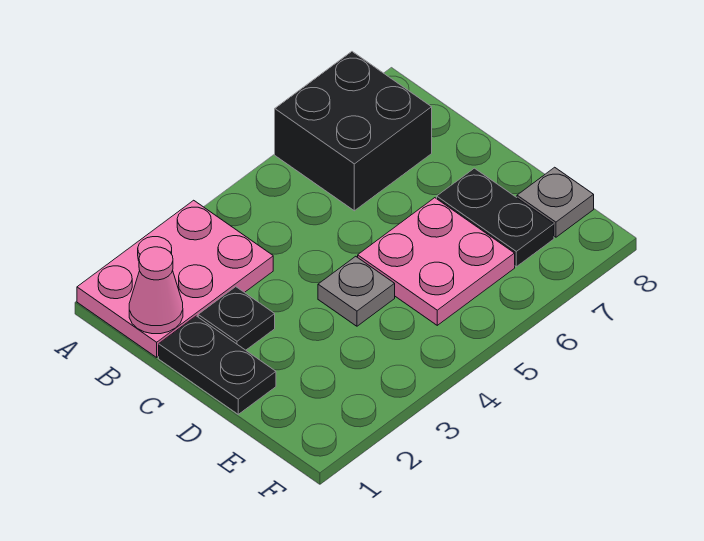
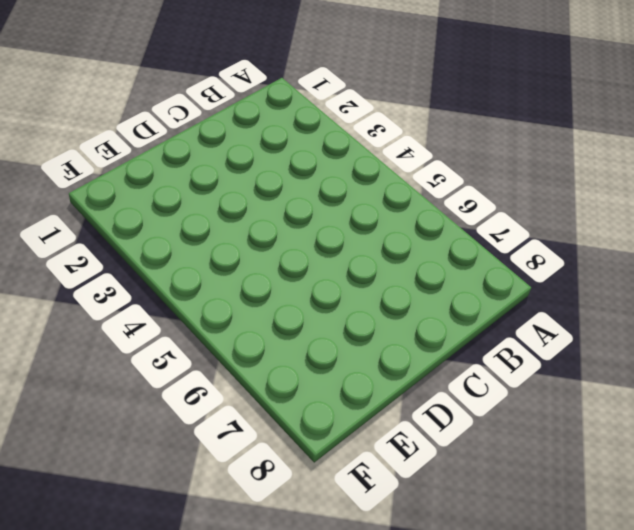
none -> pink 2x3 plate [77,200,273,357]
none -> black 2x2 brick [275,52,432,211]

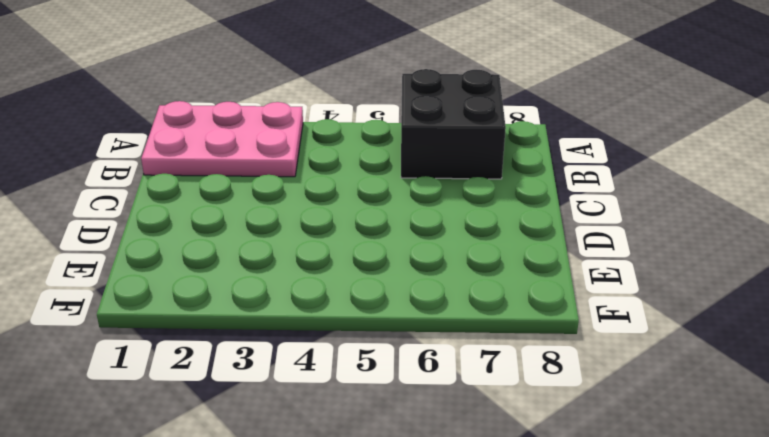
none -> black 1x2 plate [159,316,276,414]
none -> black 1x1 plate [198,287,275,350]

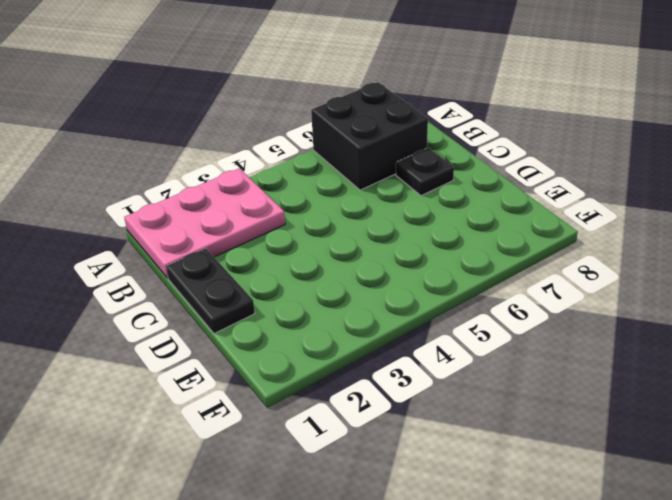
black 1x1 plate [396,148,454,196] -> black 1x1 plate moved to [198,287,275,350]
none -> grey 1x1 plate [318,256,395,326]
none -> pink 2x2 plate [358,198,515,325]

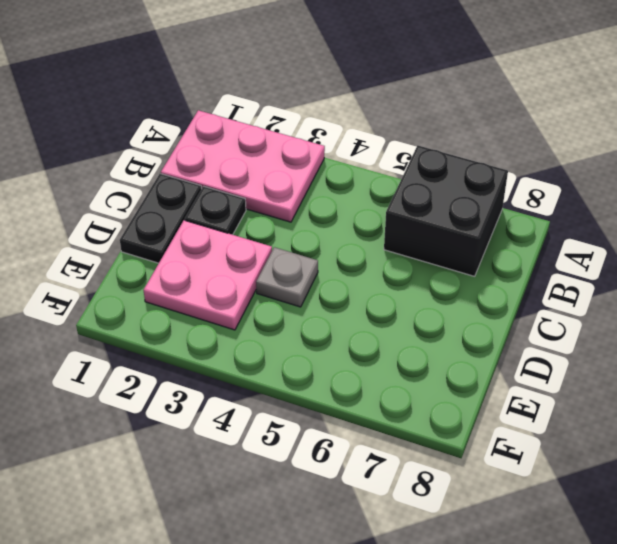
pink 2x2 plate [144,220,272,330] -> pink 2x2 plate moved to [358,198,515,325]
none -> black 1x2 plate [437,168,554,267]
none -> grey 1x1 plate [517,167,594,237]

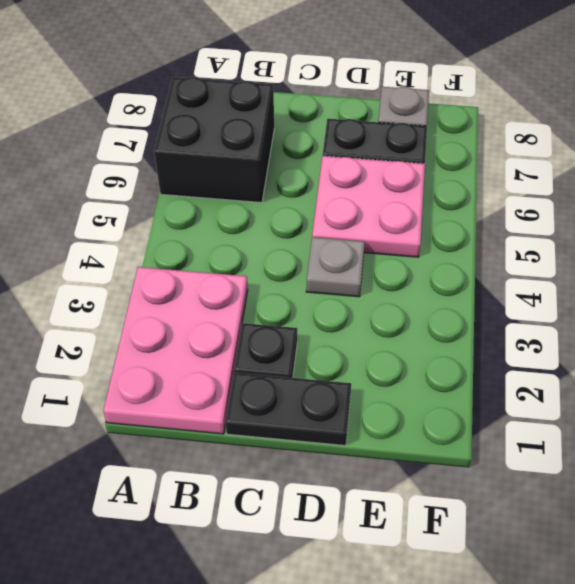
none -> pink 1x1 cone [129,247,183,334]

